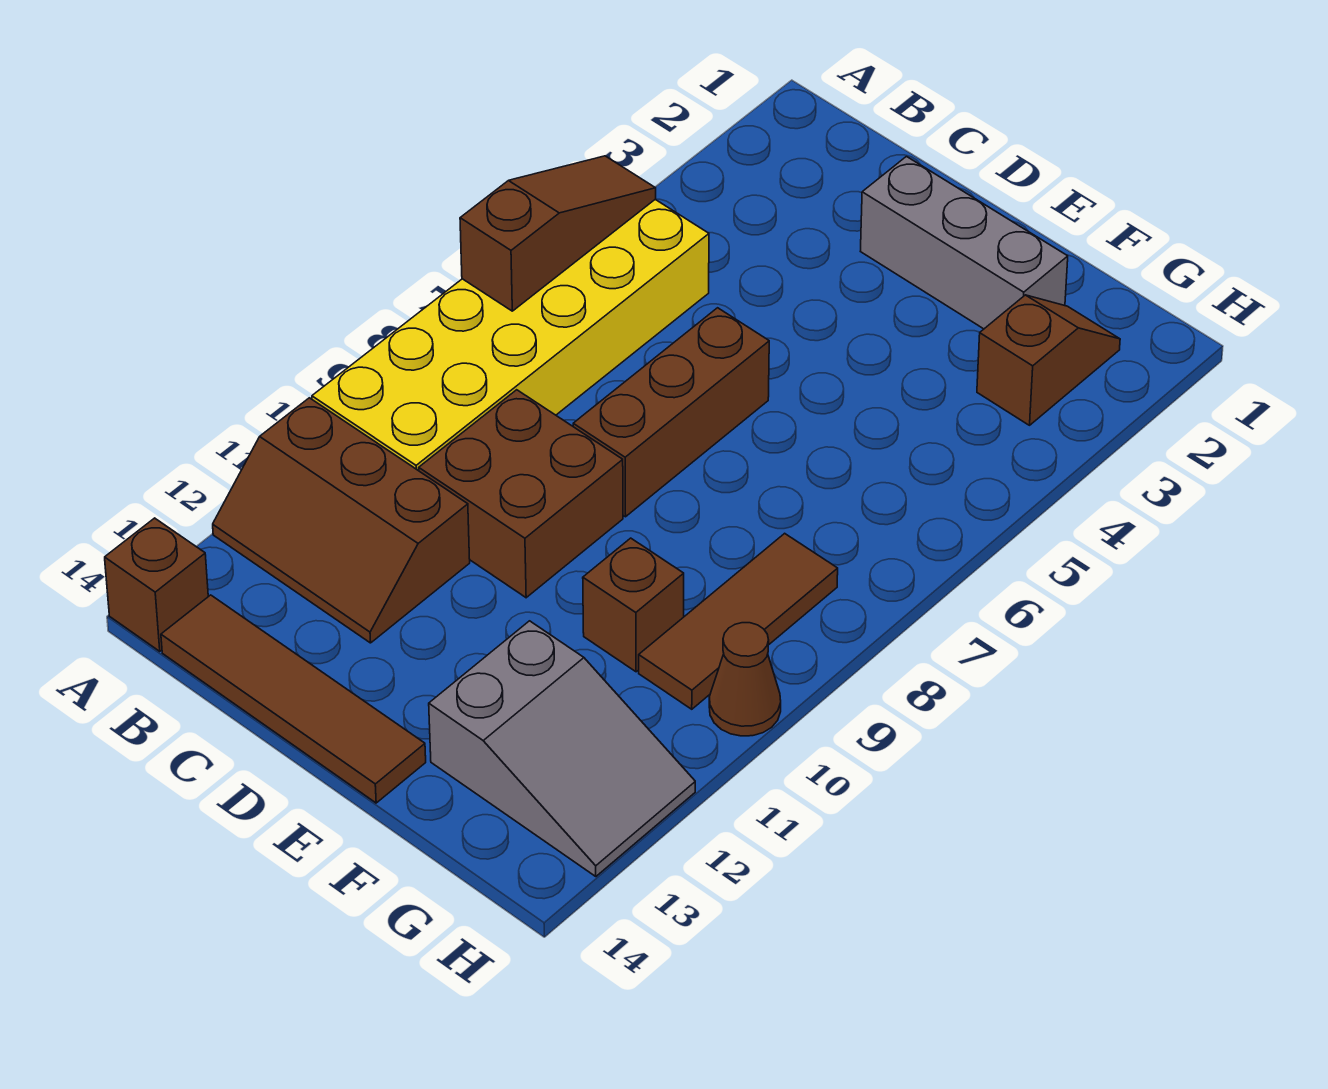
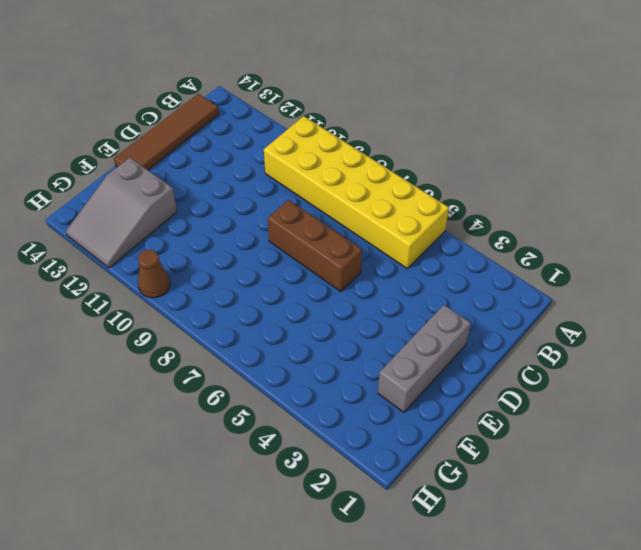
none -> brown 2x3 slope [213,398,470,643]
none -> brown 1x1 brick [105,518,208,651]
none -> brown 2x2 brick [419,390,623,598]

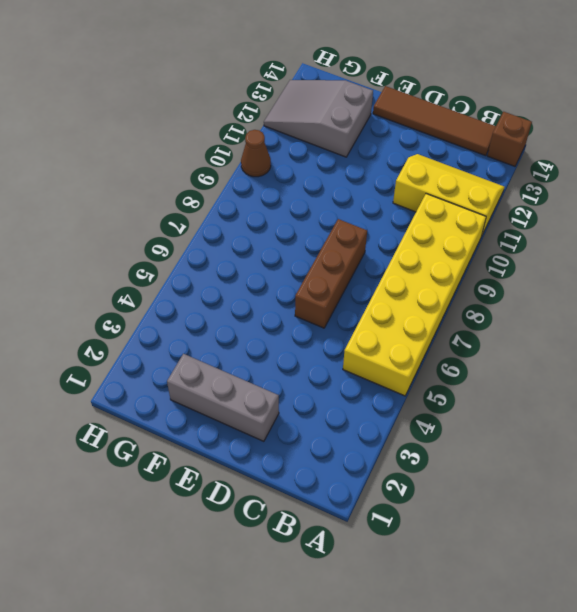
yellow 2x3 slope [393,154,505,235] -> brown 2x3 slope [213,398,470,643]
none -> brown 2x2 brick [419,390,623,598]
none -> brown 1x1 brick [583,538,684,672]
none -> brown 1x2 slope [977,295,1120,425]

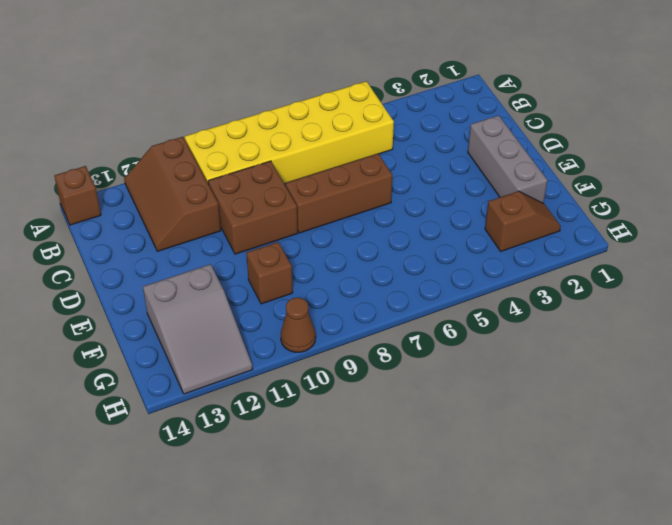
none -> brown 1x4 tile [161,595,426,803]
none -> brown 1x3 tile [639,533,838,709]
none -> brown 1x3 slope [460,156,656,311]

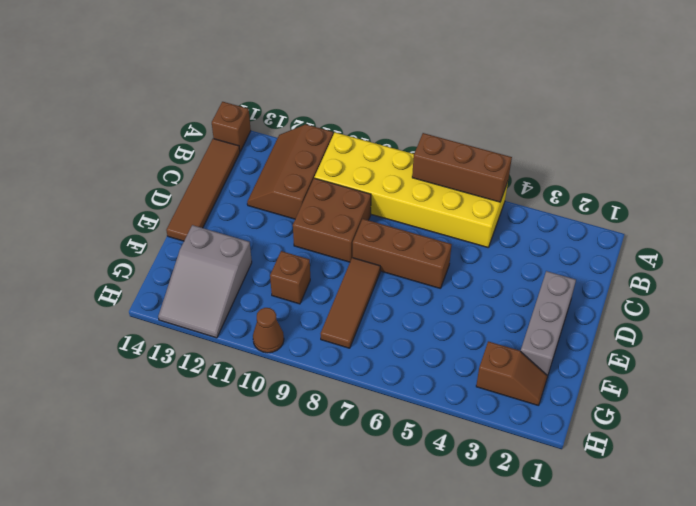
brown 1x3 brick [412,133,512,202] -> brown 1x3 slope [460,156,656,311]
brown 1x3 tile [320,258,380,348] -> brown 1x3 tile turned to [639,533,838,709]

